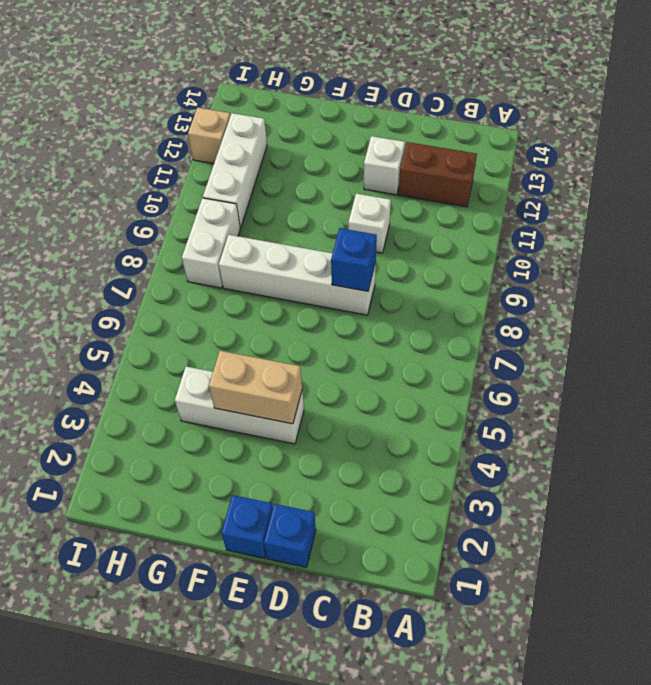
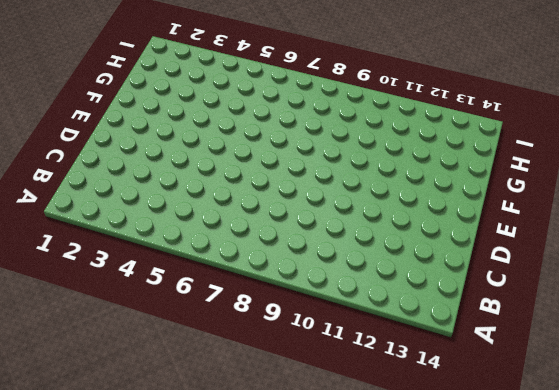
none -> brown 1x2 brick [399,142,477,207]
none -> blue 1x1 brick [264,504,316,567]
none -> white 1x4 brick [219,235,376,315]

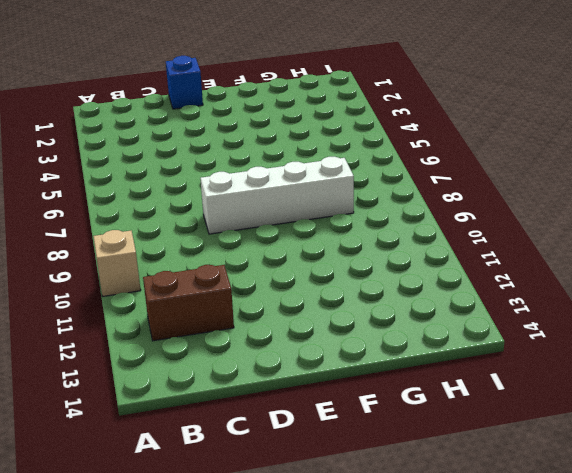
tan 1x1 brick [93,230,141,296] -> tan 1x1 brick moved to [188,108,230,164]
none -> white 1x1 brick [348,194,391,253]
none -> white 1x1 brick [364,136,405,195]
none -> blue 1x1 brick [221,495,273,558]

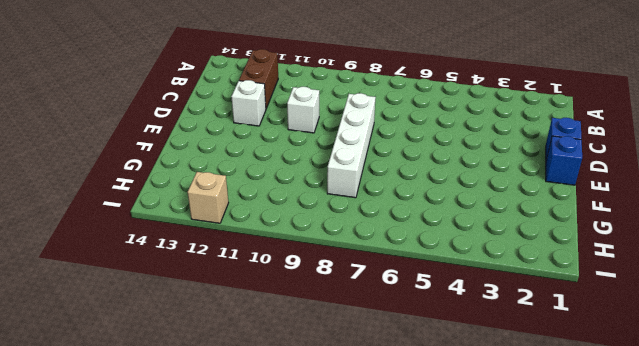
none -> white 1x3 brick [175,366,304,444]
none -> white 1x2 brick [182,198,240,288]
none -> white 1x3 brick [203,113,267,228]

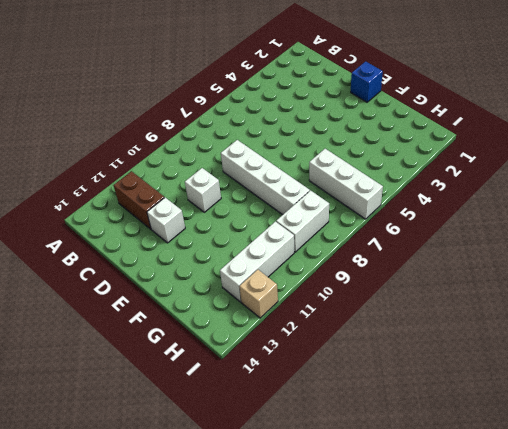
white 1x3 brick [309,149,383,219] -> white 1x3 brick moved to [175,366,304,444]
none -> blue 1x1 brick [264,504,316,567]
none -> blue 1x1 brick [331,228,377,291]
none -> tan 1x2 brick [209,351,302,424]

